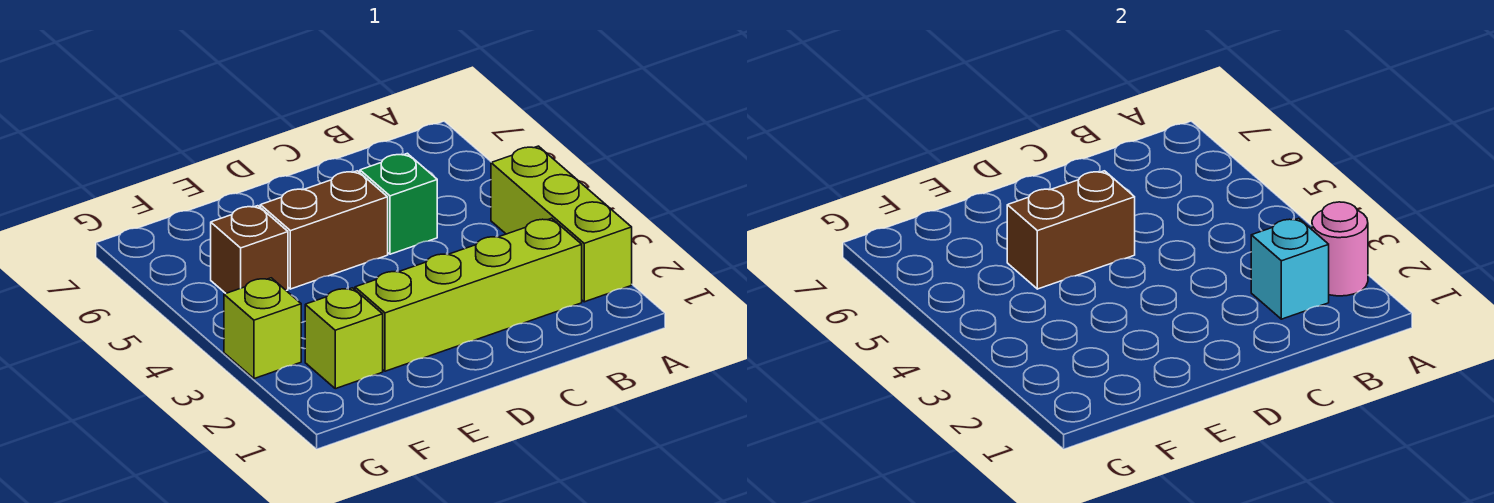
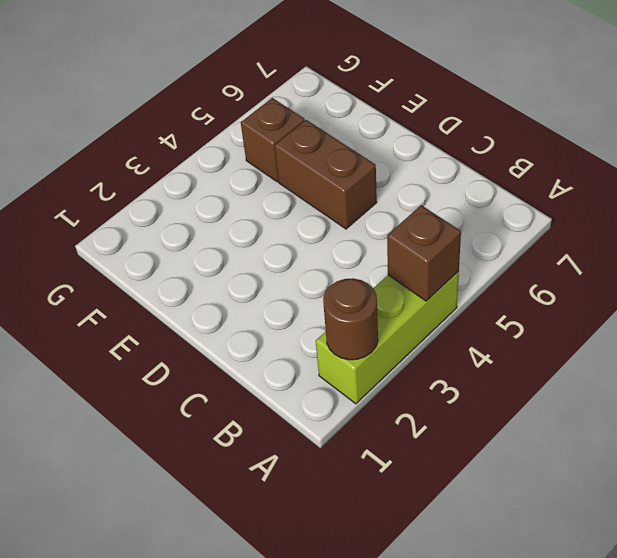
brown 1x1 round brick [323,278,378,360] -> pink 1x1 round brick [1312,202,1368,296]
brown 1x1 brick [387,205,461,301] -> none
none -> lime 1x4 brick [355,218,582,371]
none -> green 1x1 brick [360,153,437,254]

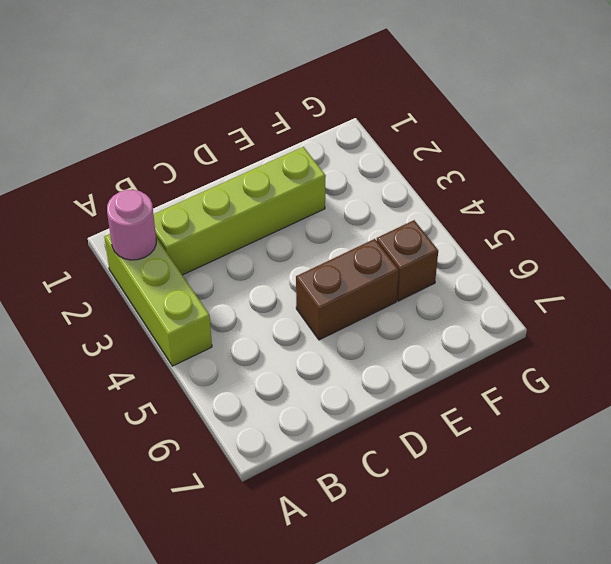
none -> green 1x1 brick [360,153,437,254]
none -> lime 1x1 brick [305,288,383,389]

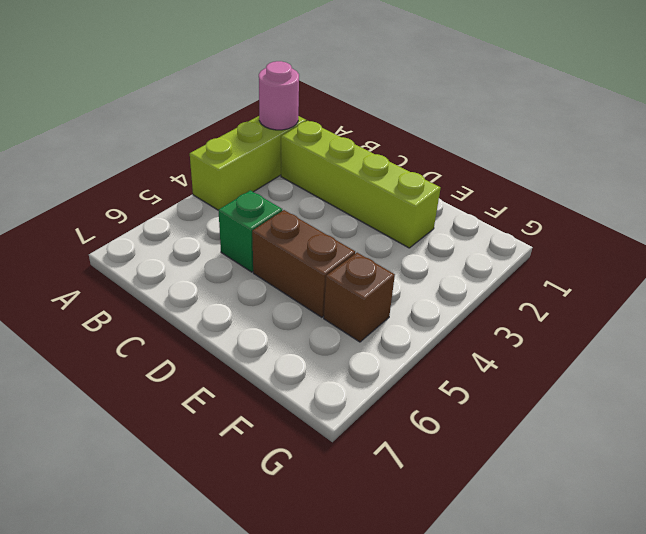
none -> lime 1x1 brick [305,288,383,389]
none -> lime 1x1 brick [224,278,301,379]

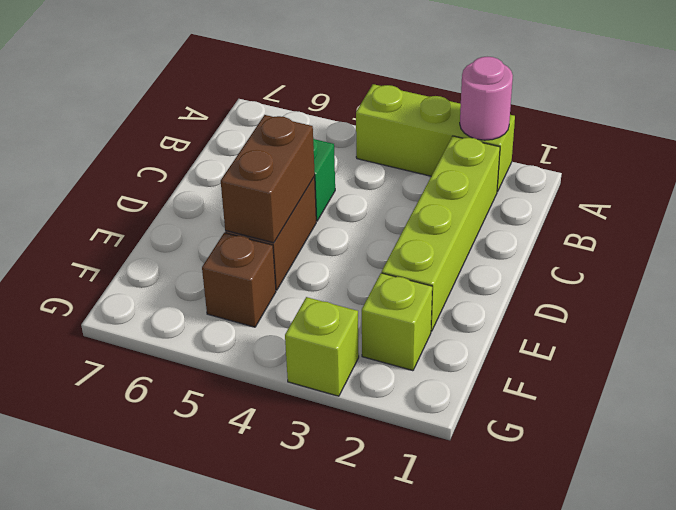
none -> cyan 1x1 brick [1251,218,1329,319]

